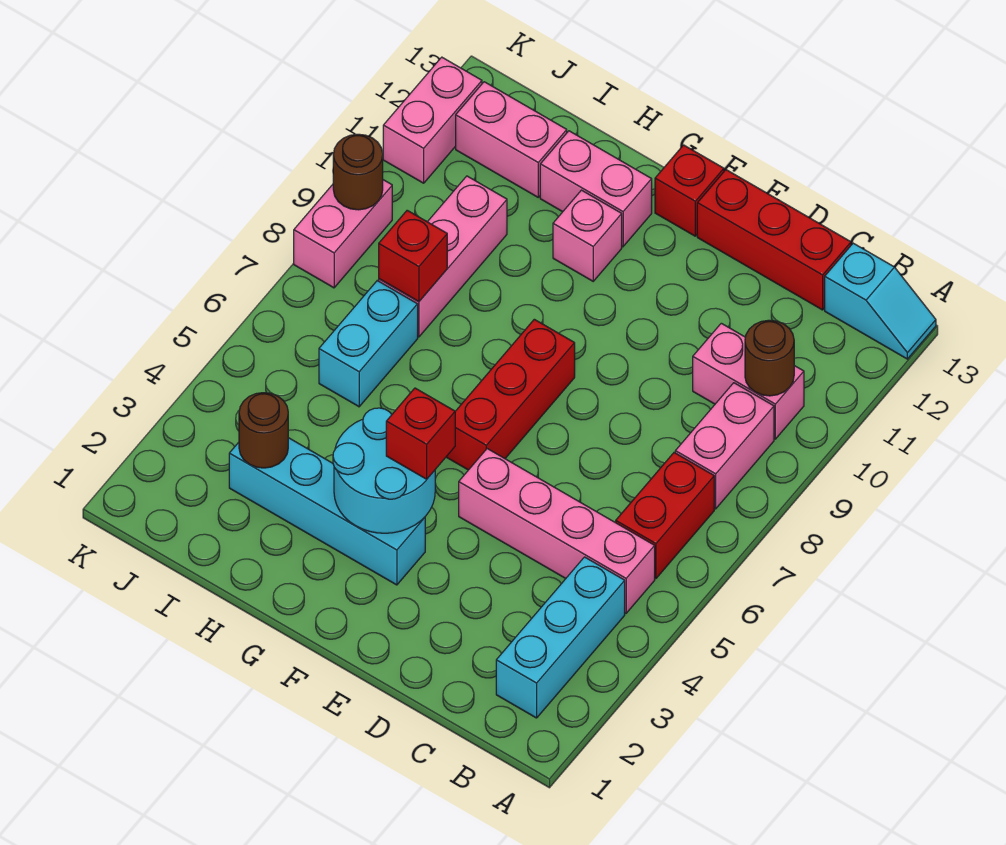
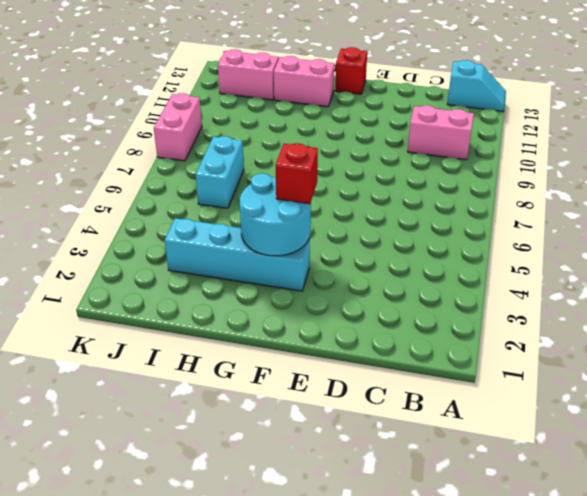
none -> cyan 1x3 brick [496,557,625,718]
none -> pink 1x4 brick [459,449,655,613]
none -> red 1x2 brick [616,453,714,578]

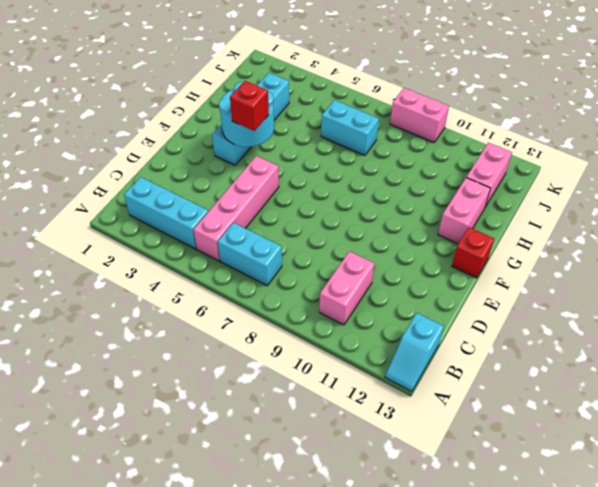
cyan 1x2 brick [218,223,282,286] -> red 1x2 brick [616,453,714,578]
none -> pink 1x2 brick [675,383,774,509]
none -> red 1x3 brick [697,170,851,310]
none -> red 1x3 brick [446,319,575,470]

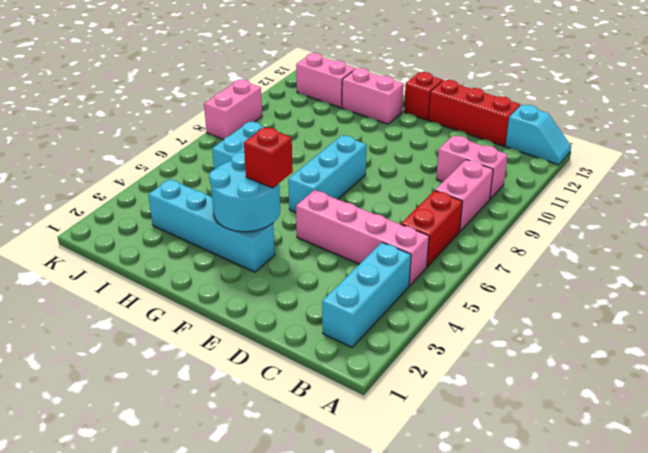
cyan 1x3 brick [288,135,367,212] -> red 1x3 brick [446,319,575,470]
none -> pink 1x1 brick [553,190,622,281]
none -> pink 1x3 brick [379,176,507,337]
none -> pink 1x2 brick [383,57,482,183]

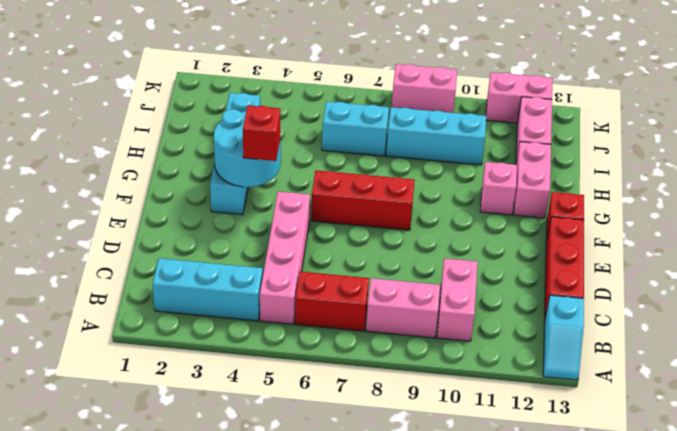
cyan 1x3 brick [386,107,486,165] -> pink 1x3 brick [379,176,507,337]
none -> brown 1x1 round brick [745,320,794,396]
none -> brown 1x1 round brick [239,393,288,468]
none -> red 1x1 brick [379,210,447,302]

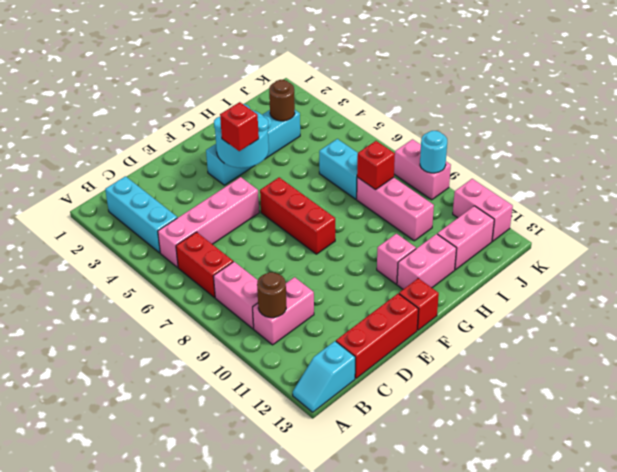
cyan 1x1 round brick [420,131,447,173] -> brown 1x1 round brick [333,134,383,210]

